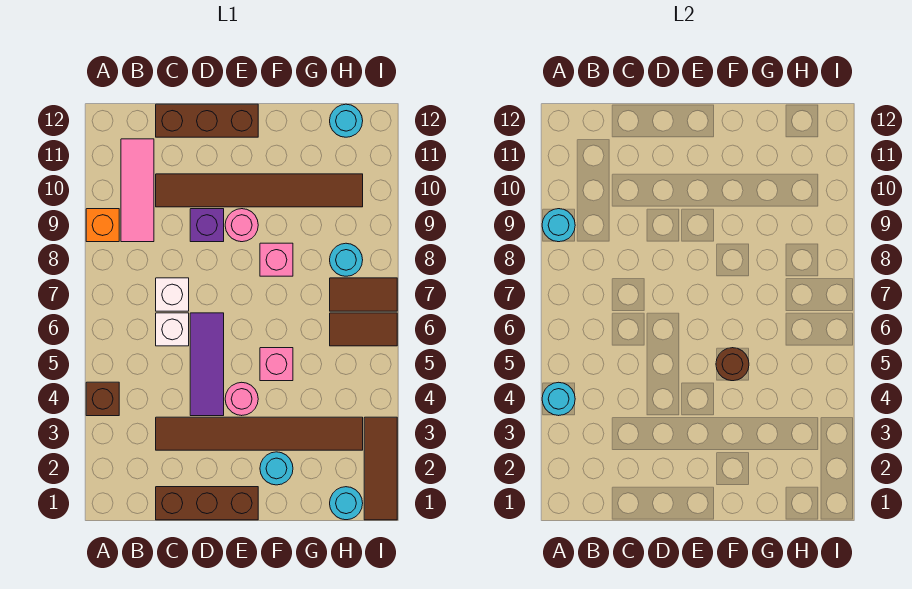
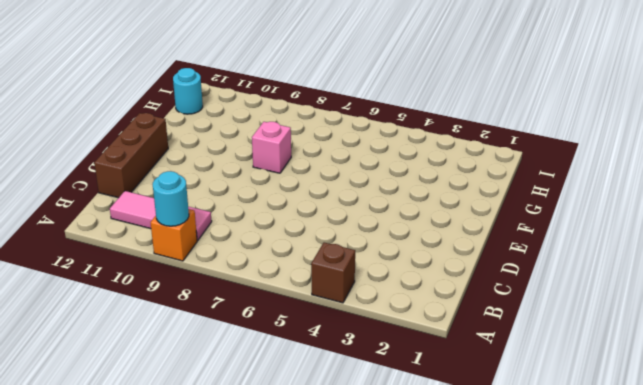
none -> brown 1x3 brick [156,487,258,520]
none -> brown 1x6 tile [156,417,363,450]
none -> white 1x1 brick [156,313,189,346]

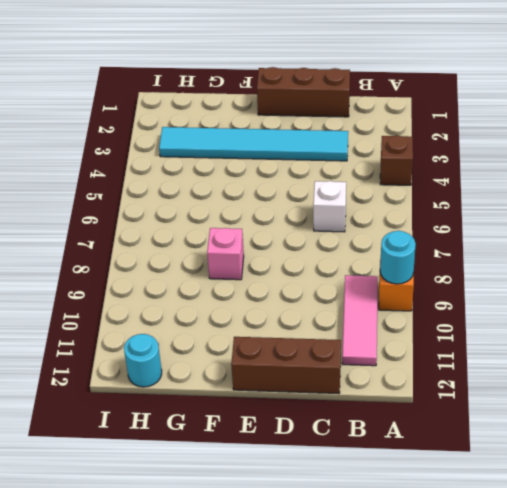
cyan 1x6 tile [159,127,348,161] -> brown 1x6 tile [156,417,363,450]
none -> white 1x1 brick [156,278,189,311]
none -> brown 1x6 tile [156,174,363,207]
none -> purple 1x3 tile [190,313,224,416]

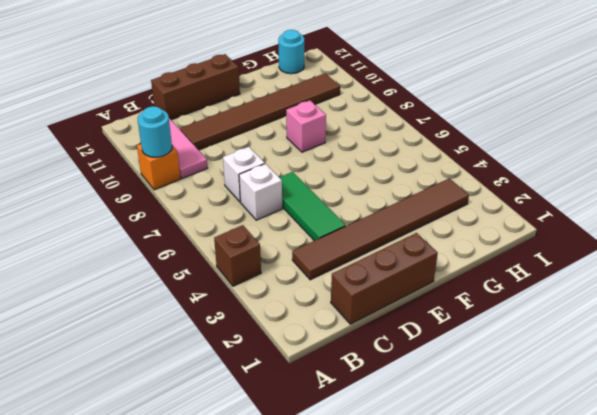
green 1x3 tile [279,172,346,241] -> purple 1x3 tile [190,313,224,416]
none -> purple 1x1 brick [190,209,224,242]
none -> pink 1x1 round brick [225,382,258,416]
none -> pink 1x1 round brick [225,209,258,242]

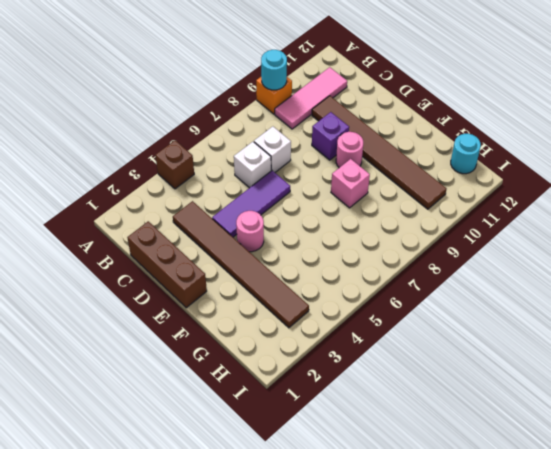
none -> brown 1x3 brick [156,104,258,137]
none -> cyan 1x1 round brick [260,452,293,485]
none -> pink 1x1 brick [260,348,293,381]

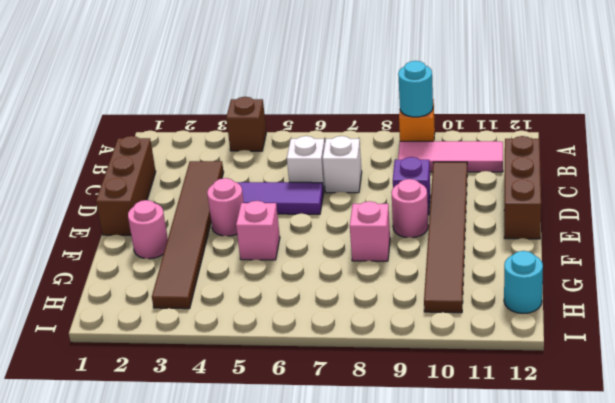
pink 1x1 round brick [128,200,168,259] -> cyan 1x1 round brick [260,452,293,485]
none -> cyan 1x1 round brick [330,487,363,520]
none -> brown 1x2 tile [330,313,397,346]
none -> brown 1x2 tile [330,278,397,311]

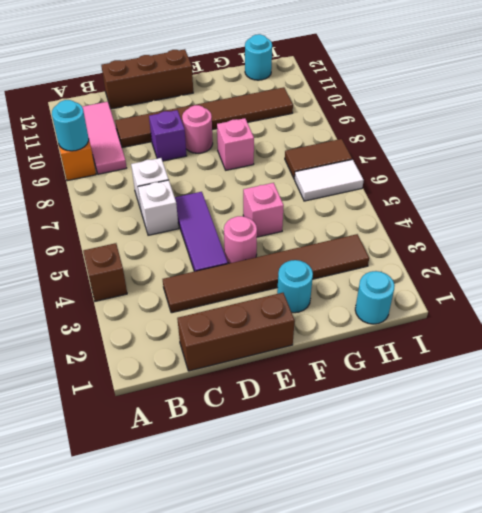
white 1x2 tile [295,159,364,201] -> brown 1x2 tile [330,313,397,346]
none -> cyan 1x1 round brick [330,243,363,276]
none -> brown 1x3 tile [364,417,397,520]
none -> cyan 1x1 round brick [542,382,575,416]

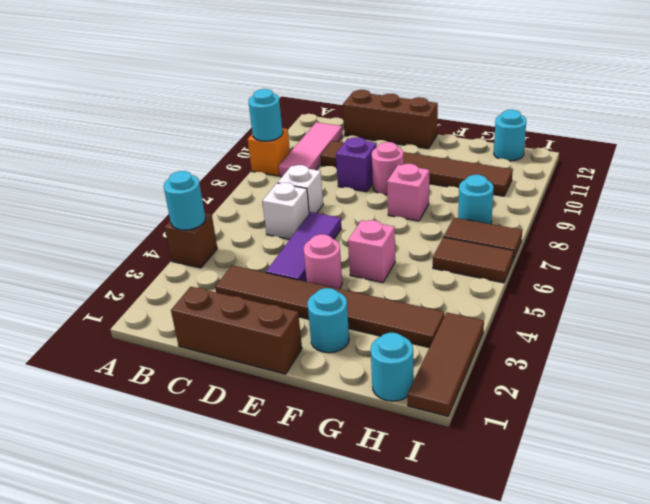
none -> brown 1x1 round brick [716,348,749,381]

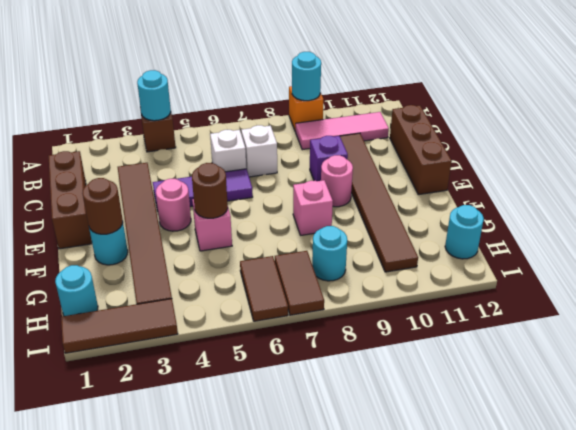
brown 1x1 round brick [82,178,123,234] -> none

